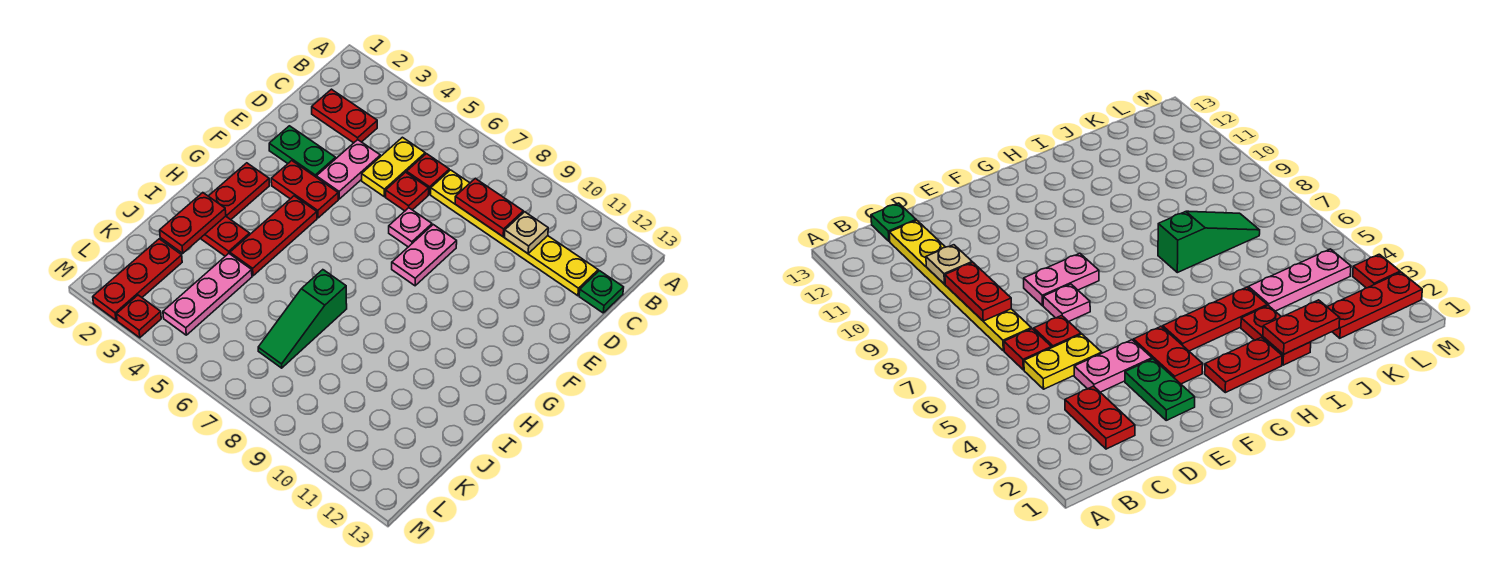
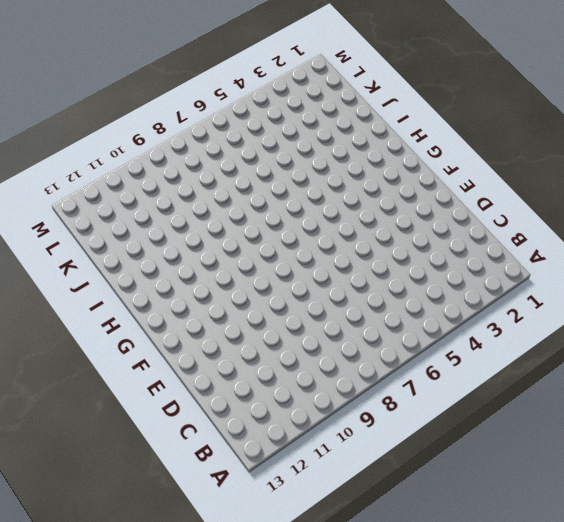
none -> red 1x2 plate [312,89,377,143]
none -> yellow 1x2 plate [362,137,425,197]
none -> red 1x1 plate [407,154,449,194]

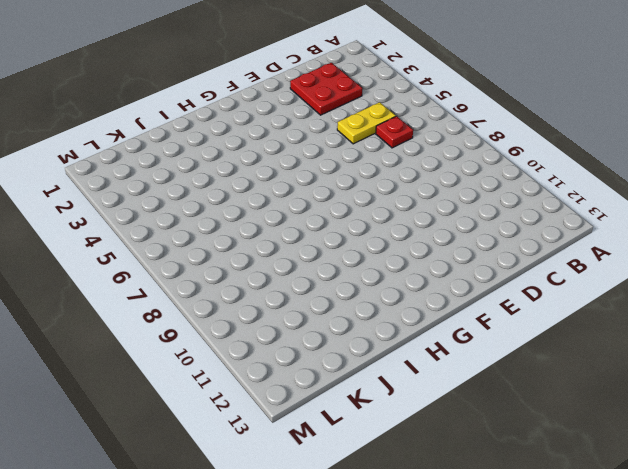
red 2x2 plate [290,63,362,115] -> red 1x2 plate [312,89,377,143]
none -> yellow 1x6 plate [431,170,598,296]
none -> green 1x1 plate [579,271,624,313]
none -> pink 1x2 plate [316,140,380,199]

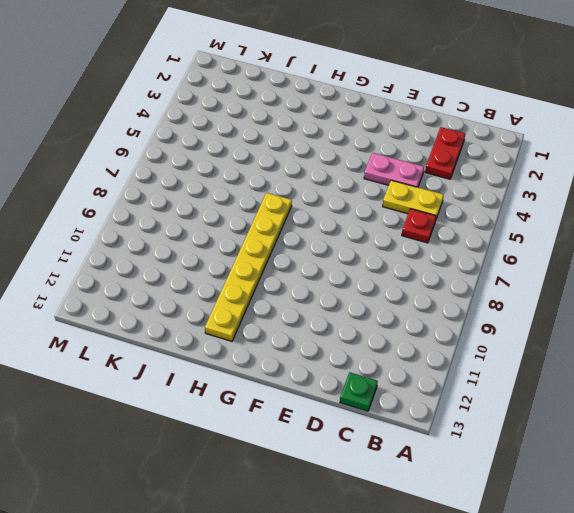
yellow 1x6 plate [205,193,292,341] -> yellow 1x6 plate moved to [431,170,598,296]
none -> red 1x1 plate [386,172,429,211]
none -> green 1x2 plate [269,126,336,177]
none -> pink 1x1 plate [389,208,432,247]

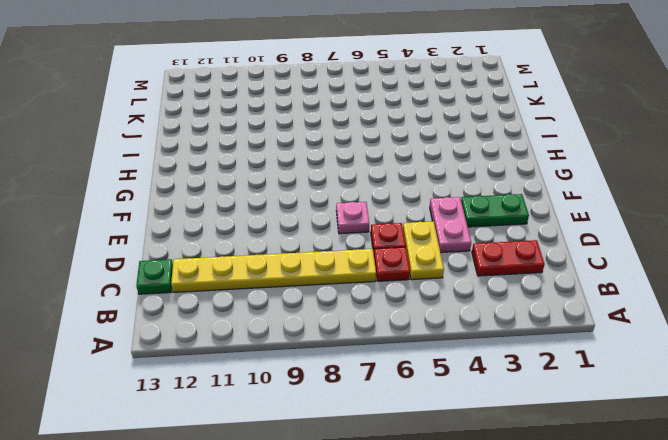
none -> pink 1x2 plate [392,225,457,286]
none -> red 1x2 plate [271,161,338,218]
none -> red 1x2 plate [209,163,269,220]

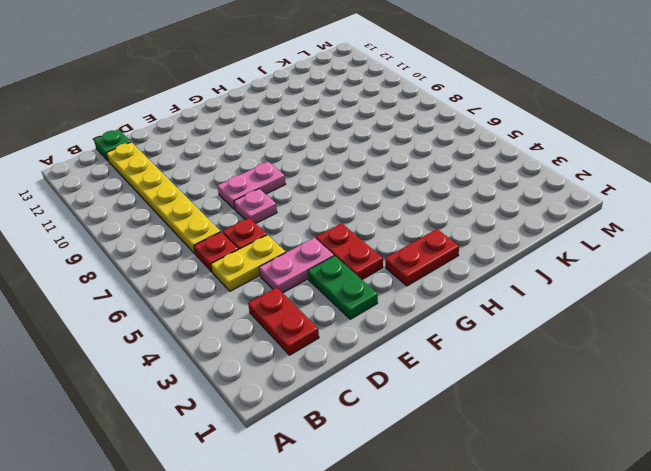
none -> red 1x3 plate [230,196,317,276]
none -> red 1x2 plate [200,216,250,256]
none -> green 1x3 slope [258,270,347,368]

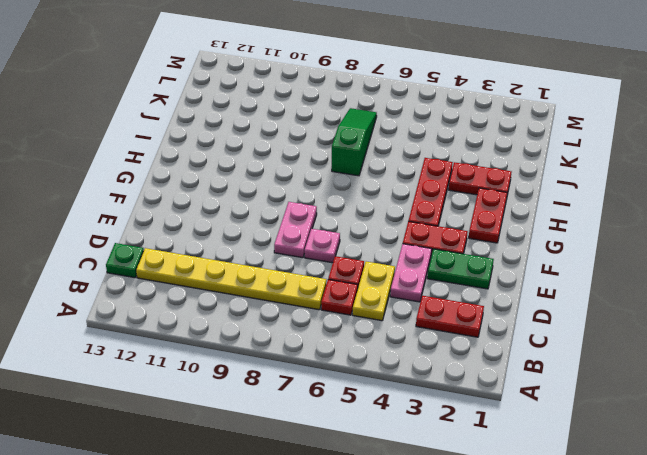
none -> pink 1x3 plate [163,253,252,335]
none -> red 1x3 plate [93,239,182,320]
none -> red 1x1 plate [116,295,161,338]

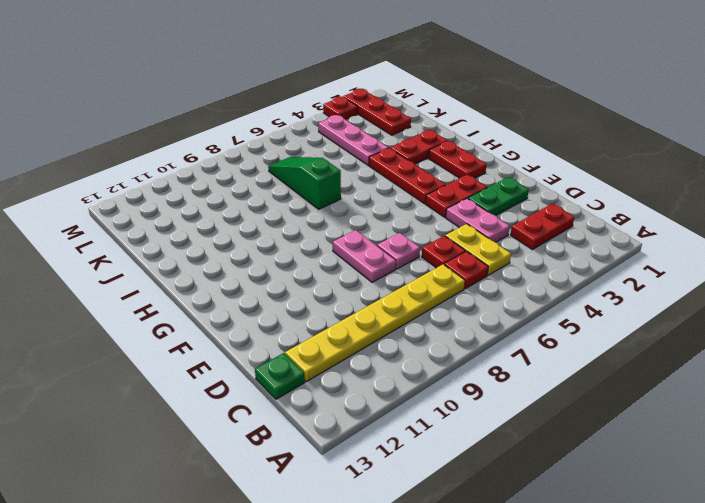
none -> red 1x2 plate [455,178,523,236]
none -> tan 1x1 plate [504,212,548,253]
none -> red 1x2 plate [160,193,226,253]

